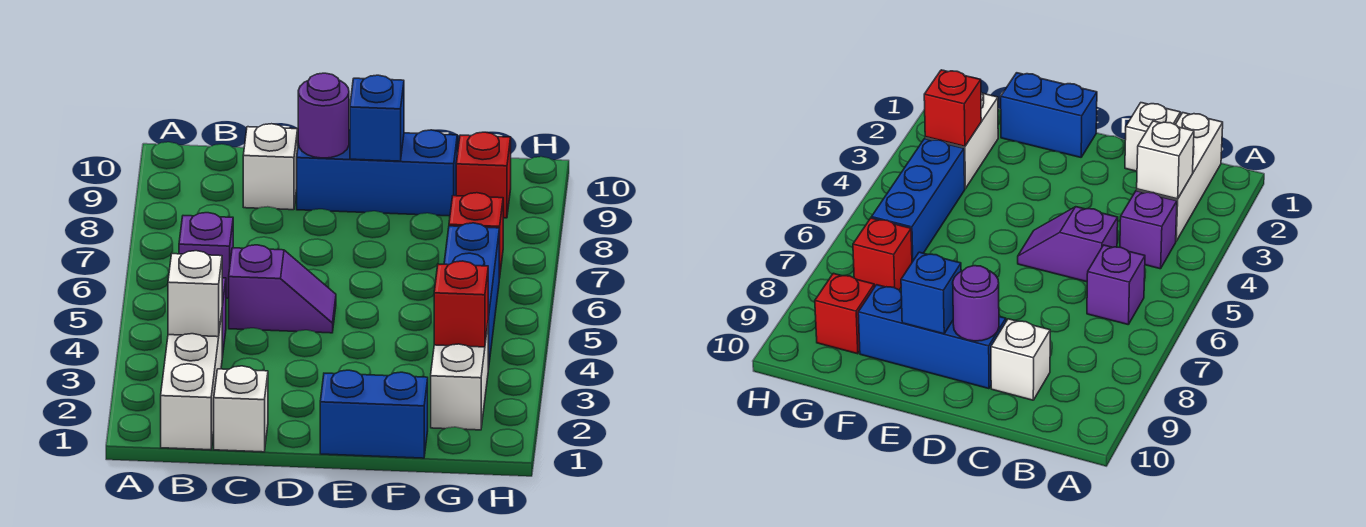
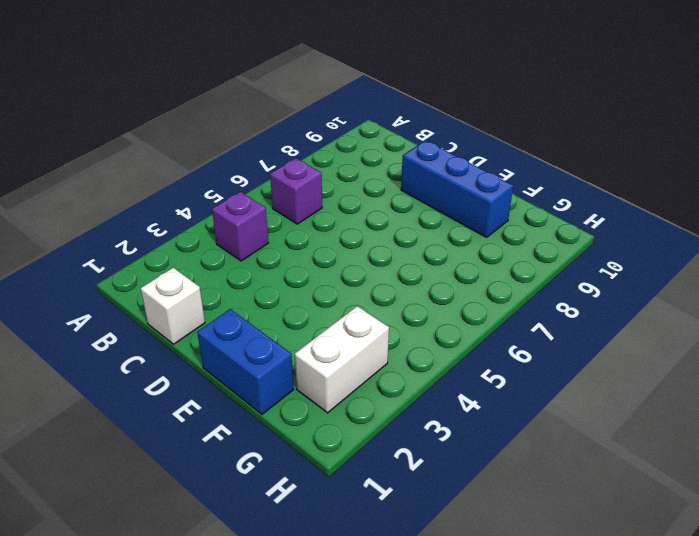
none -> white 1x3 brick [161,313,222,450]
none -> purple 1x2 slope [229,245,336,333]
none -> white 1x1 brick [243,124,298,210]

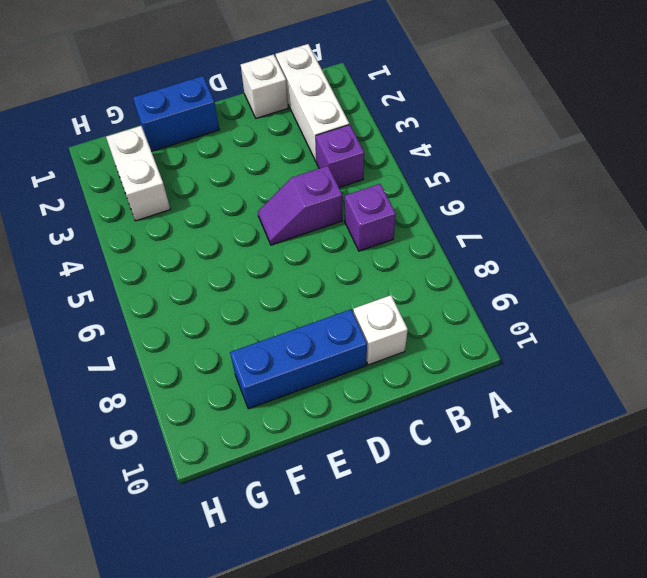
none -> blue 1x3 brick [444,223,499,369]
none -> red 1x1 brick [449,193,503,278]
none -> red 1x1 brick [456,132,511,218]

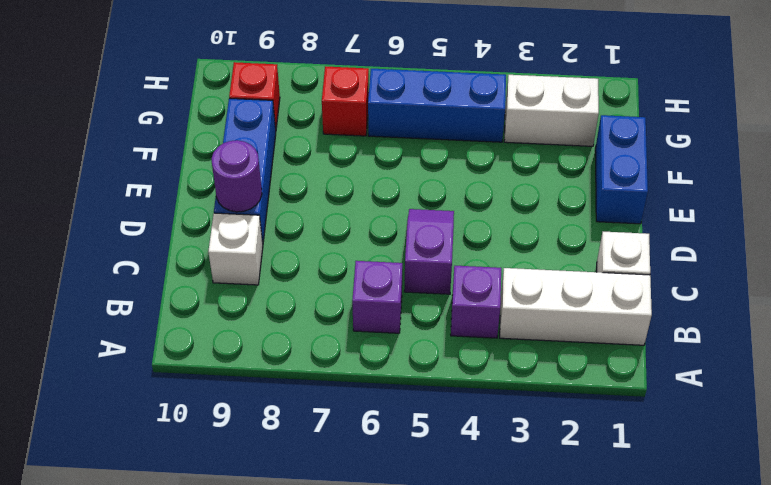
none -> white 1x1 brick [168,251,222,337]
none -> blue 1x1 brick [350,75,404,161]
none -> red 1x1 brick [434,261,488,347]

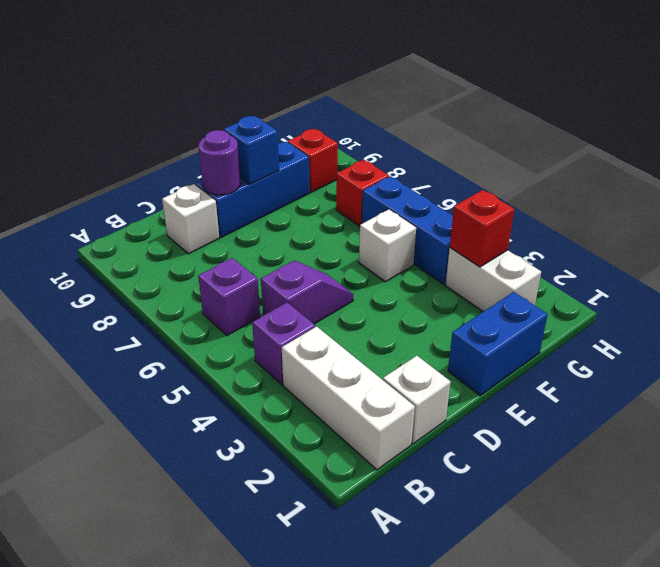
white 1x1 brick [359,209,416,282] -> white 1x1 brick moved to [168,251,222,337]

